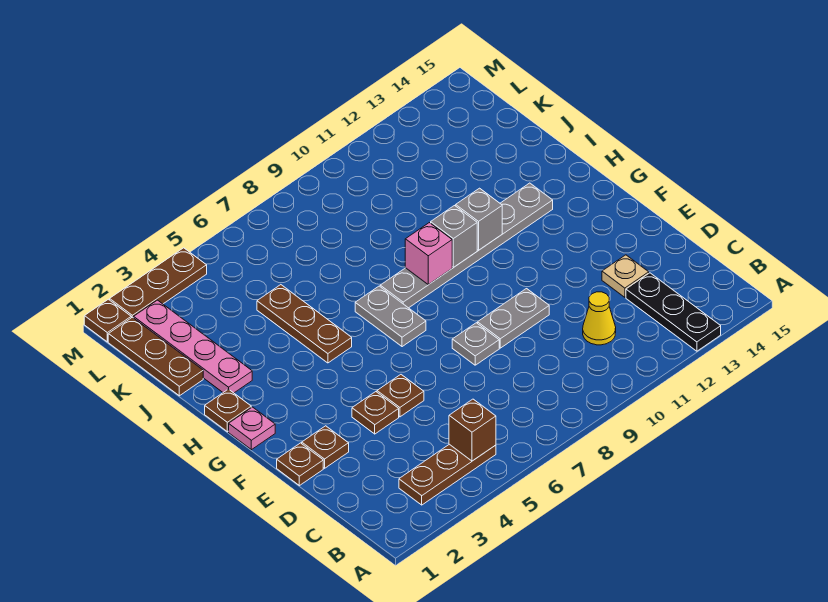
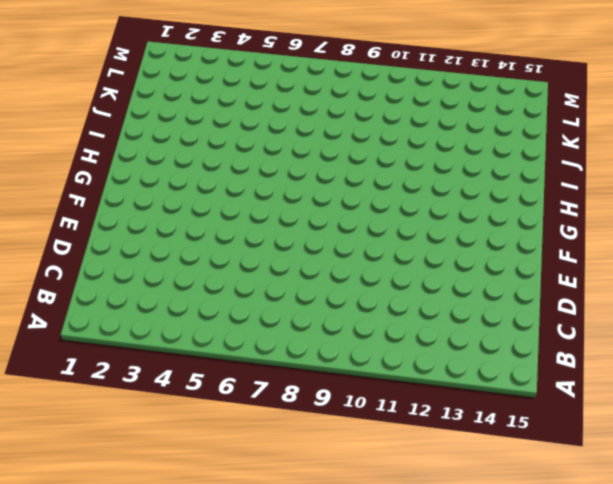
none -> black 1x3 plate [626,273,721,351]
none -> brown 1x3 plate [399,444,496,505]
none -> yellow 1x1 cone [583,292,616,345]

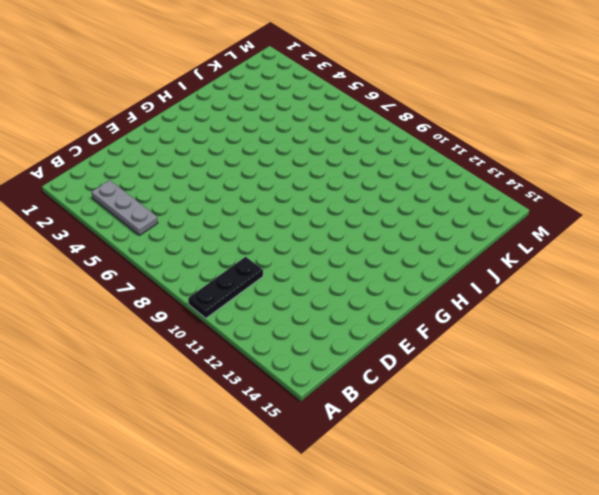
black 1x3 plate [188,257,263,318] -> black 1x3 plate moved to [626,273,721,351]
grey 1x3 plate [92,180,158,235] -> brown 1x3 plate [399,444,496,505]
none -> yellow 1x1 cone [583,292,616,345]
none -> tan 1x1 plate [602,255,649,297]
none -> brown 1x1 plate [277,443,323,486]

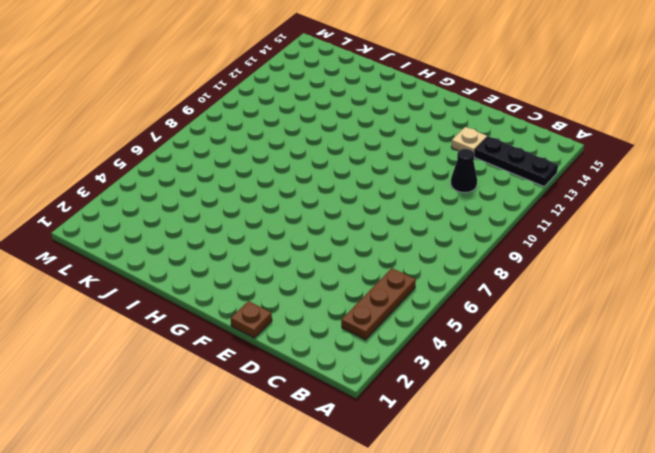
black 1x1 cone [451,149,477,193] -> yellow 1x1 cone [583,292,616,345]
none -> brown 1x1 plate [302,426,349,468]
none -> brown 1x1 plate [352,392,399,434]
none -> brown 1x1 plate [377,375,424,417]

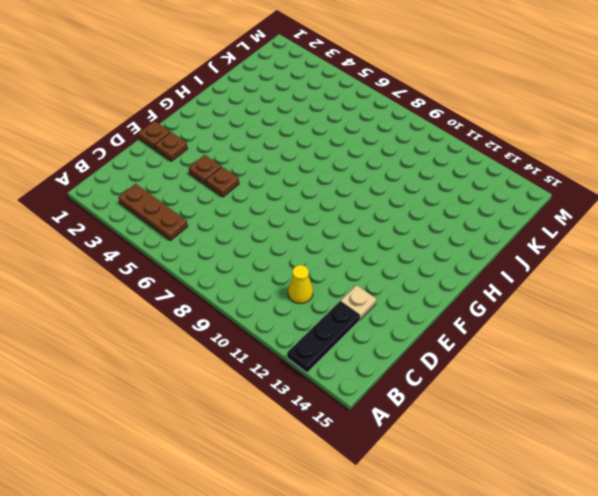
none -> grey 1x1 plate [452,323,499,365]
none -> grey 1x2 plate [478,289,549,348]
none -> pink 1x1 plate [229,407,275,450]

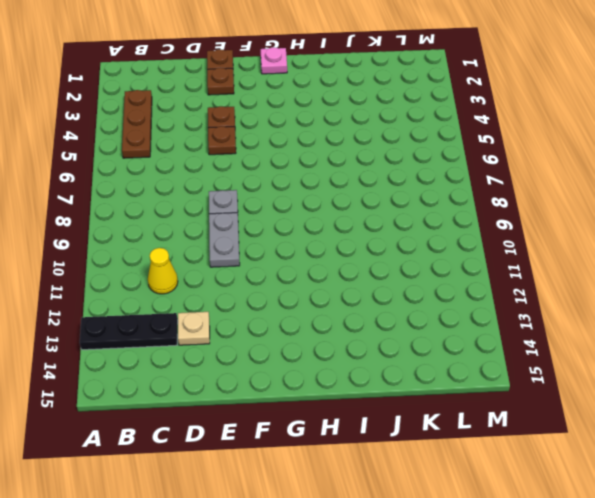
none -> grey 1x2 plate [355,286,426,347]
none -> brown 1x1 plate [205,389,251,432]
none -> brown 1x3 plate [257,285,352,363]

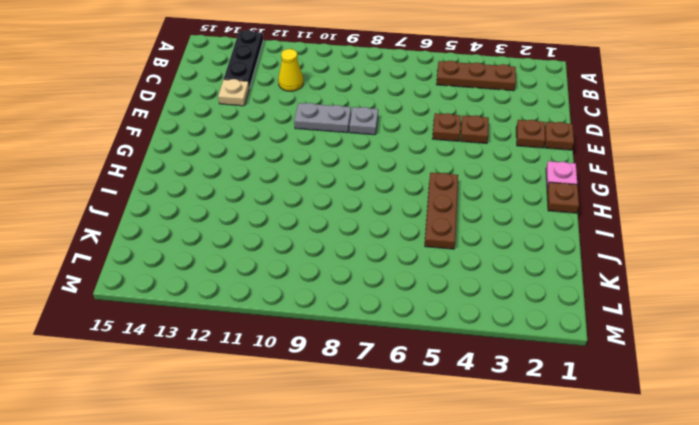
none -> grey 1x2 plate [355,286,426,347]
none -> grey 1x6 plate [380,183,553,308]
none -> pink 1x4 plate [134,300,252,393]

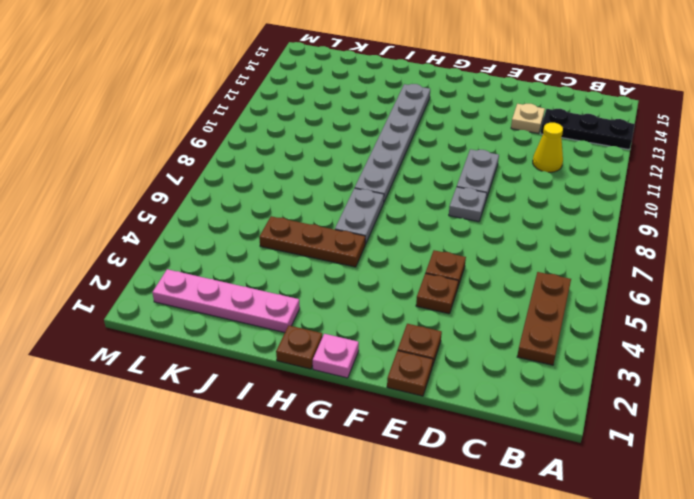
grey 1x2 plate [335,188,384,244] -> grey 1x2 plate turned to [355,286,426,347]
none -> brown 1x3 plate [108,317,203,396]
none -> brown 1x1 plate [84,299,131,342]
none -> brown 1x3 plate [110,248,207,318]

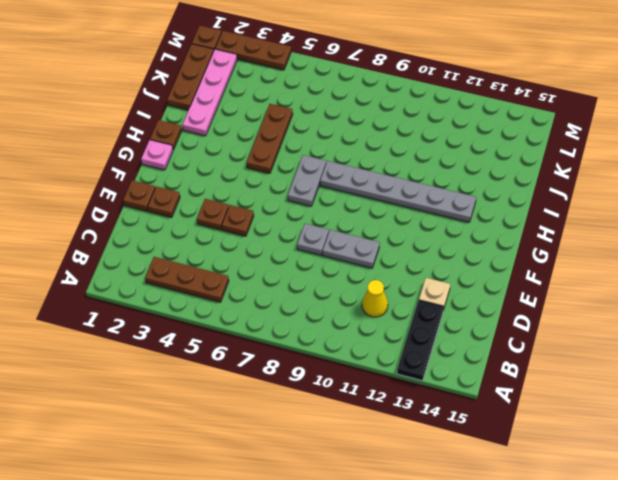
none -> brown 1x1 brick [449,399,496,461]
none -> pink 1x1 brick [405,223,452,285]
none -> grey 1x1 brick [431,206,477,267]

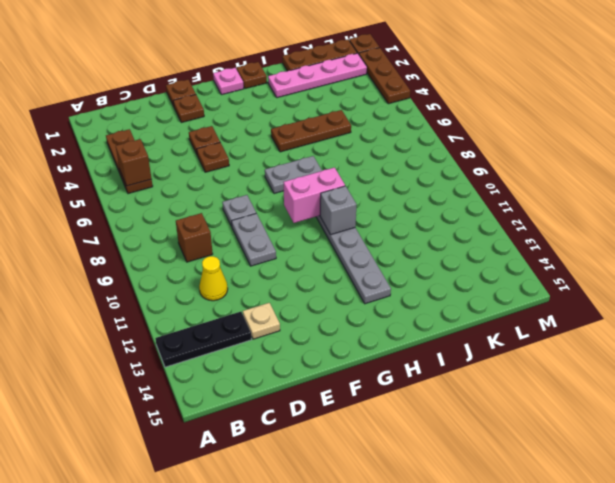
brown 1x1 brick [176,213,213,262] -> none
pink 1x2 brick [284,168,345,223] -> pink 1x1 brick [405,223,452,285]
none -> grey 1x1 brick [456,188,502,250]

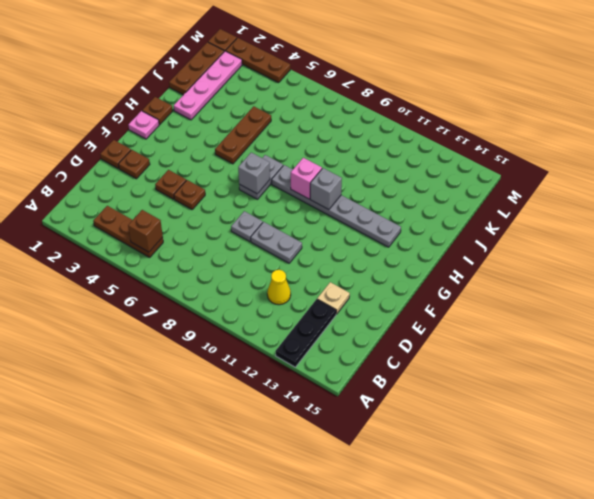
grey 1x1 brick [238,153,270,194] -> grey 1x1 brick moved to [456,188,502,250]

